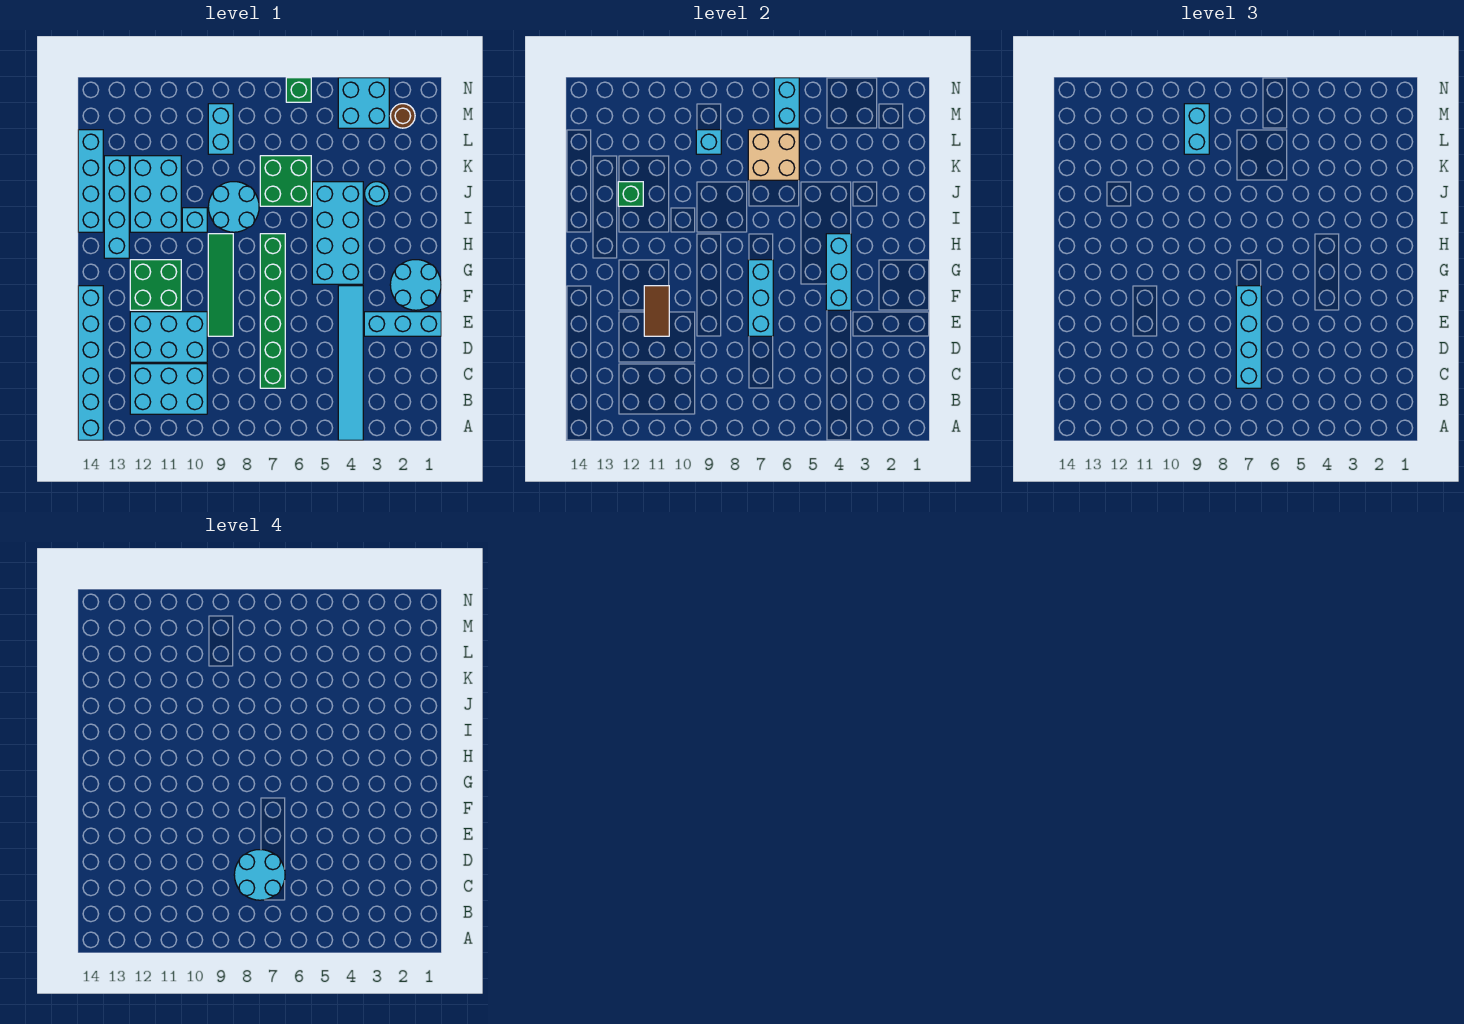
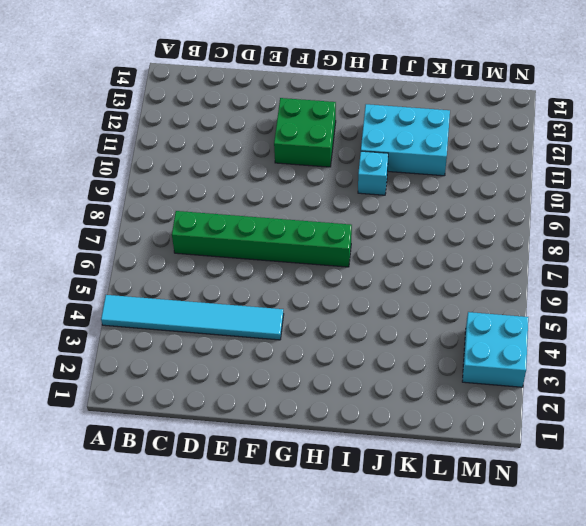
none -> cyan 1x6 brick [78,286,103,440]
none -> cyan 2x3 brick [130,364,207,414]
none -> cyan 2x3 brick [130,312,207,362]
none -> cyan 1x3 brick [364,312,441,336]

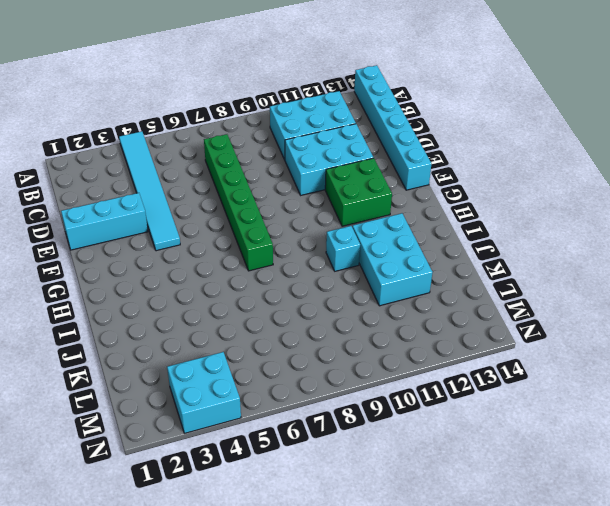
none -> green 1x4 tile [208,234,233,336]
none -> cyan 2x2 round brick [390,260,441,310]
none -> cyan 2x4 brick [312,182,363,284]
none -> cyan 1x4 brick [104,156,129,258]

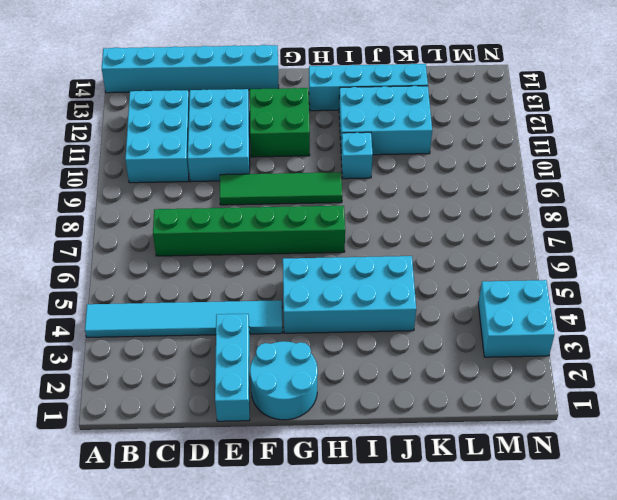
none -> cyan 2x2 round brick [208,182,259,232]
none -> cyan 1x4 brick [78,130,103,232]
none -> cyan 1x1 round brick [364,182,389,206]
none -> green 2x2 brick [260,156,311,206]

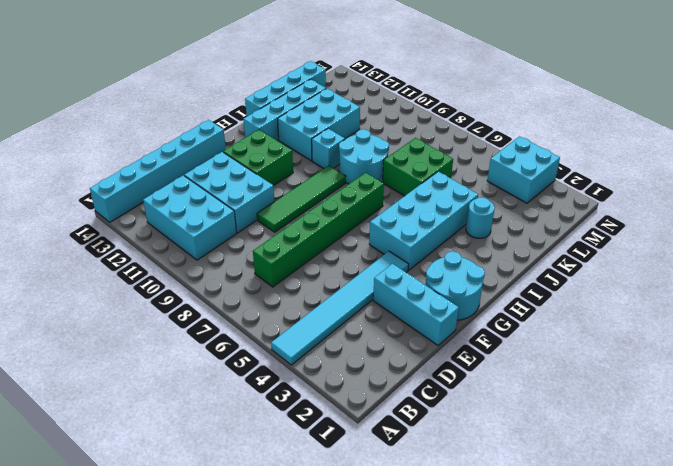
none -> cyan 1x2 brick [208,104,233,154]
none -> brown 1x1 round brick [390,104,415,128]
none -> green 1x1 brick [286,78,311,102]
none -> cyan 1x3 brick [748,260,773,336]

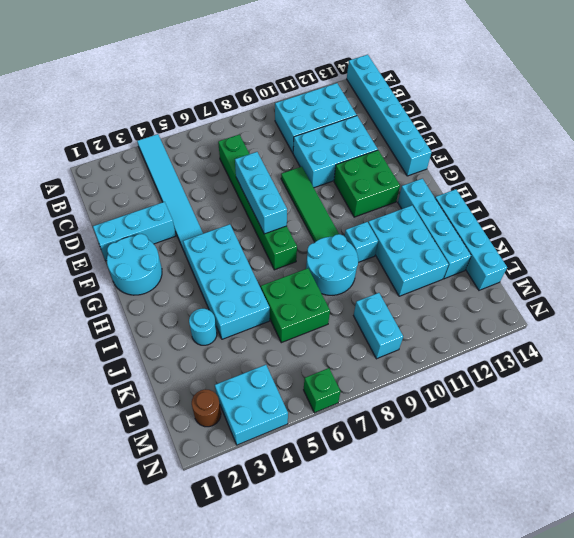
none -> brown 1x2 tile [644,286,669,336]
none -> cyan 1x3 brick [826,234,851,310]
none -> green 1x1 brick [618,182,643,206]
none -> tan 2x2 brick [748,130,799,180]

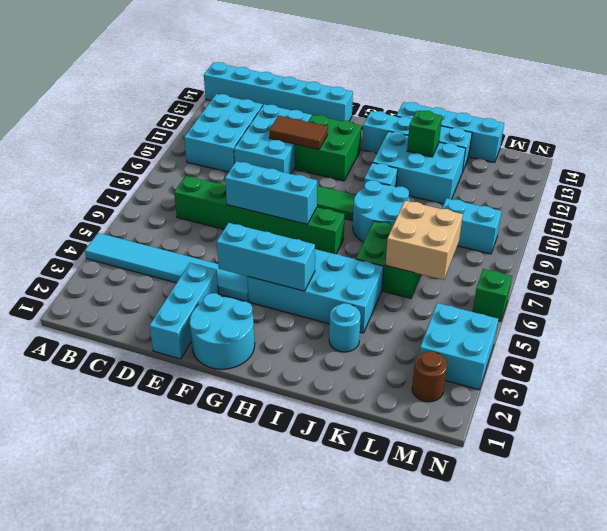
none -> cyan 1x1 brick [696,130,721,154]
none -> cyan 1x2 brick [774,78,799,128]
none -> cyan 1x4 brick [1236,286,1261,388]
none -> cyan 1x2 brick [1184,104,1209,154]

